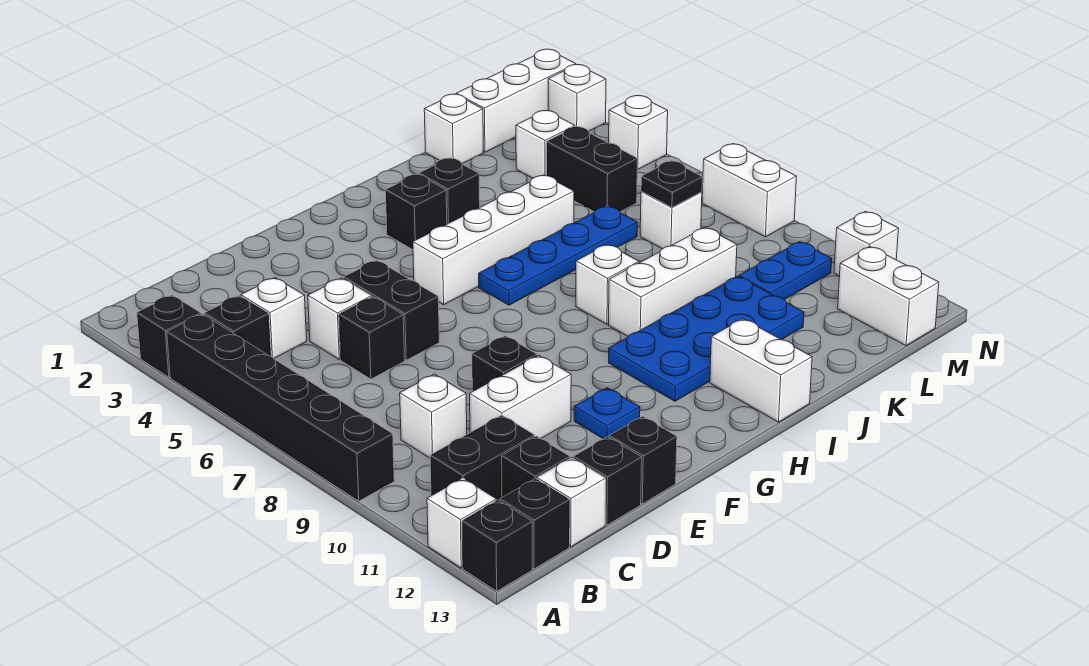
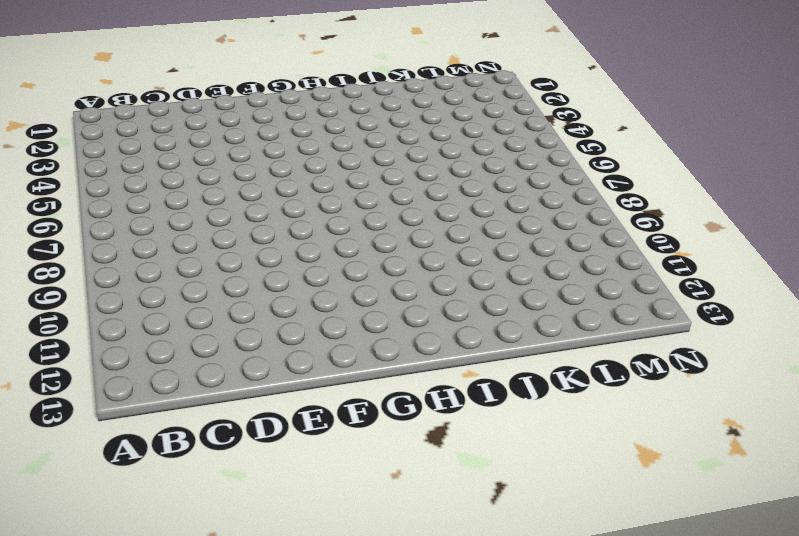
none -> black 1x1 brick [137,295,201,377]
none -> black 1x6 brick [167,314,394,501]
none -> white 1x1 brick [427,478,496,568]
none -> black 1x1 brick [462,500,532,591]

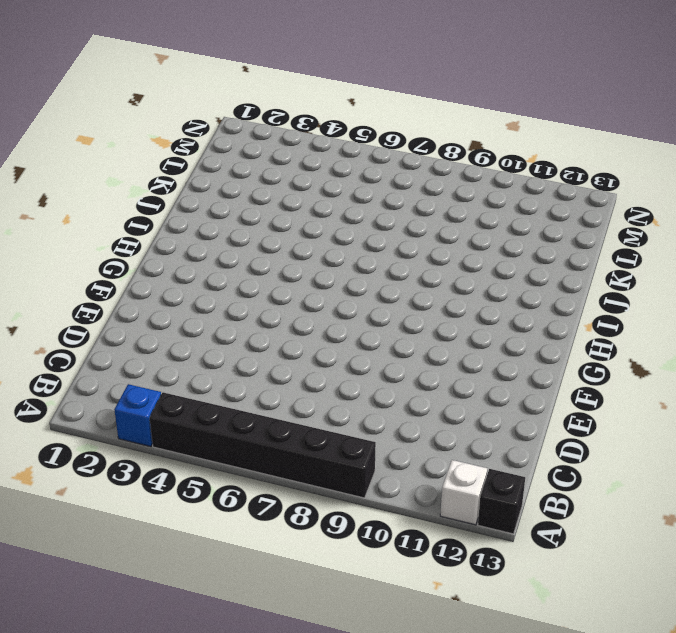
blue 1x1 brick [114,384,161,446] -> black 1x1 brick [137,295,201,377]
none -> black 1x1 brick [204,296,271,356]
none -> black 1x2 brick [430,415,535,501]
none -> black 1x1 brick [500,479,569,569]
none -> white 1x1 brick [241,278,307,358]

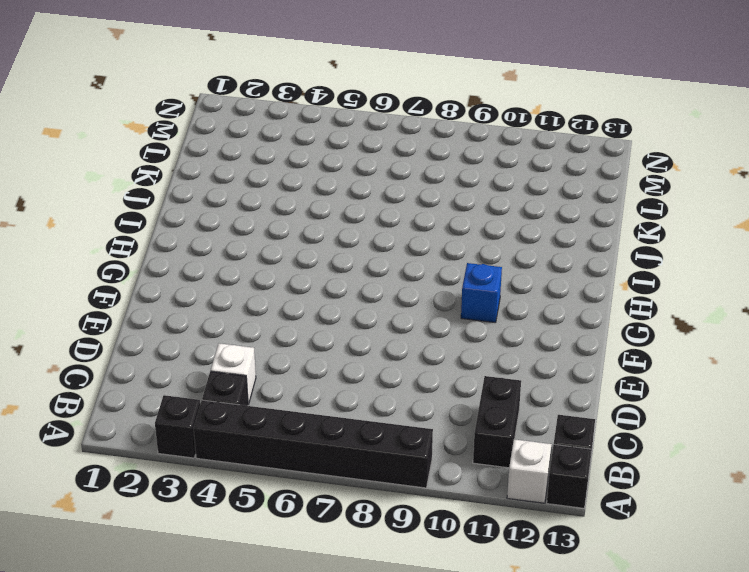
blue 1x1 brick [461,263,502,323] -> none
none -> white 1x1 brick [400,374,467,458]
none -> black 1x1 brick [502,436,570,497]
none -> white 1x1 brick [537,457,606,547]
none -> white 1x1 brick [308,278,371,360]

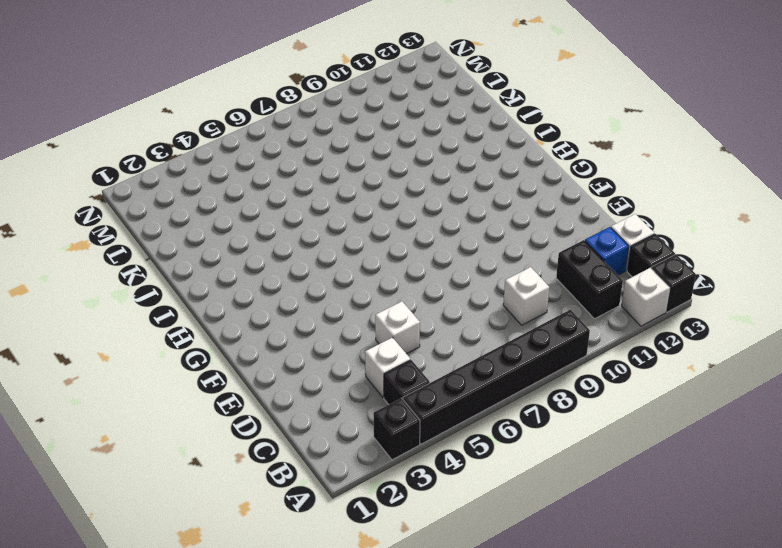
blue 1x1 brick [585,227,629,275] -> black 1x1 brick [502,436,570,497]
none -> black 1x1 brick [339,297,405,379]
none -> white 1x2 brick [470,355,571,438]
none -> black 1x1 brick [573,437,642,525]
none -> black 1x2 brick [343,260,439,360]

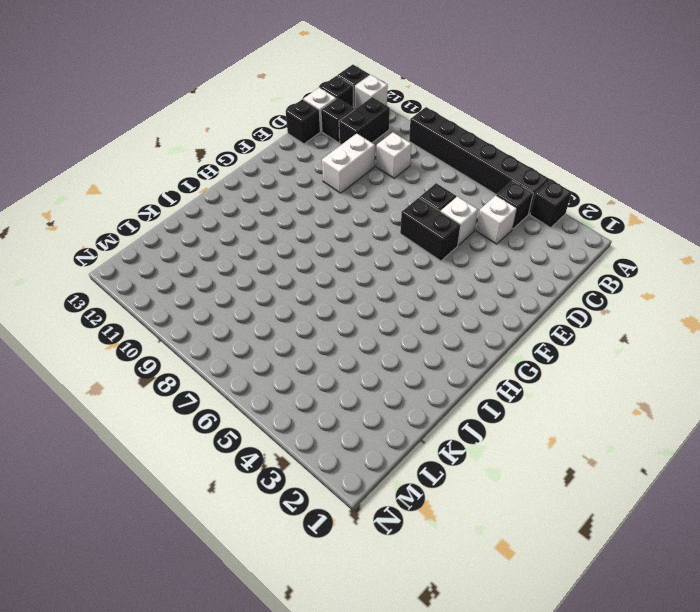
none -> black 1x1 brick [472,336,537,392]
none -> black 1x1 brick [609,416,677,504]
none -> blue 1x1 plate [574,388,640,439]
none -> white 1x4 brick [413,175,574,305]

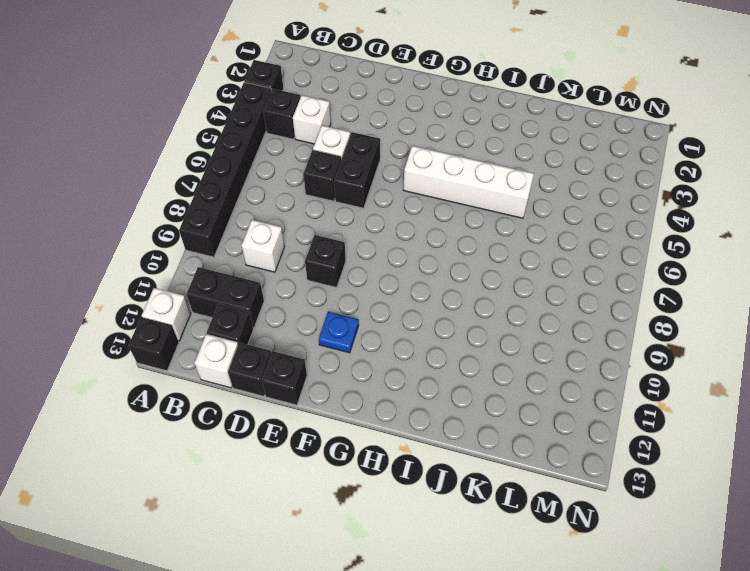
none -> black 1x1 brick [500,479,569,569]
none -> white 1x2 brick [470,355,571,438]
none -> black 1x1 brick [385,174,447,250]
none -> blue 1x4 plate [479,206,637,305]

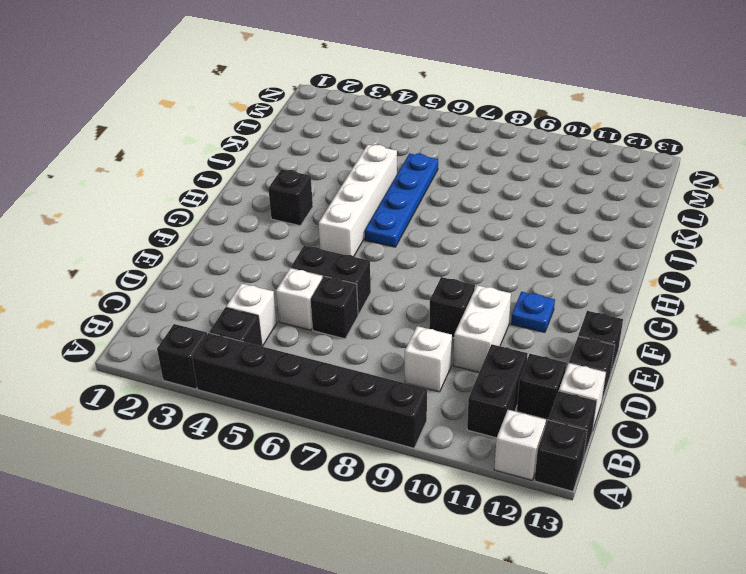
none -> blue 2x4 plate [609,276,804,401]
none -> black 1x1 brick [419,158,480,224]
none -> white 1x1 brick [576,244,639,324]
none -> white 1x3 brick [609,227,737,336]

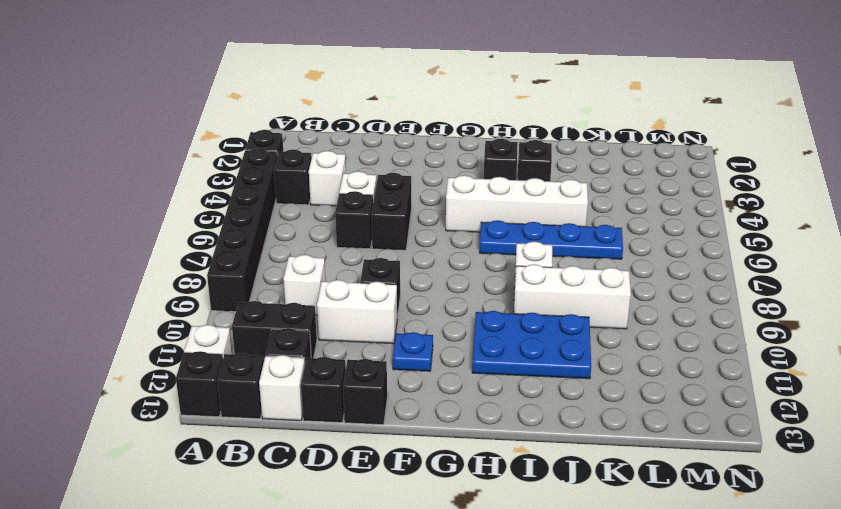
blue 2x3 plate [472,311,591,379] -> blue 2x4 plate [609,276,804,401]
none -> white 1x2 brick [710,319,812,422]
none -> white 1x1 brick [424,94,483,164]
none -> white 1x3 brick [456,49,576,152]
none -> white 1x1 brick [516,111,575,178]

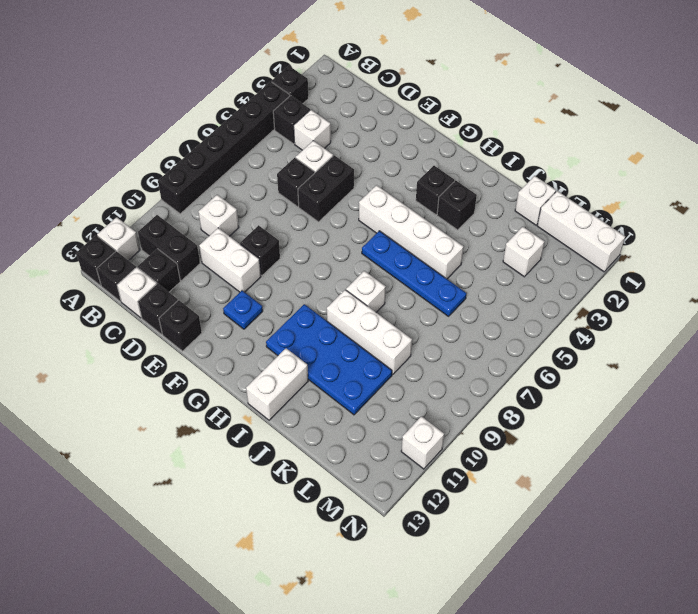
none -> black 1x2 brick [547,126,638,212]
none -> white 1x1 brick [640,192,702,249]
none -> blue 1x2 plate [739,242,832,300]
none -> white 1x2 brick [838,246,939,345]

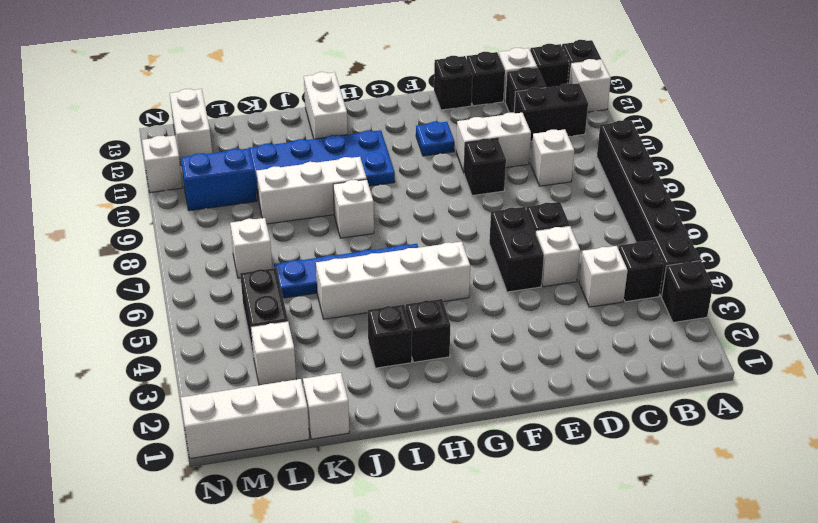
blue 1x2 brick [181,148,257,211] -> blue 1x2 plate [739,242,832,300]
none -> white 1x1 brick [548,65,606,131]
none -> white 1x1 brick [609,96,668,169]
none -> white 1x2 brick [702,144,797,237]
none -> black 1x1 plate [641,161,702,207]

